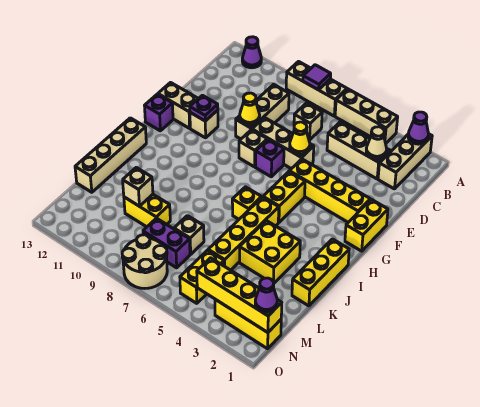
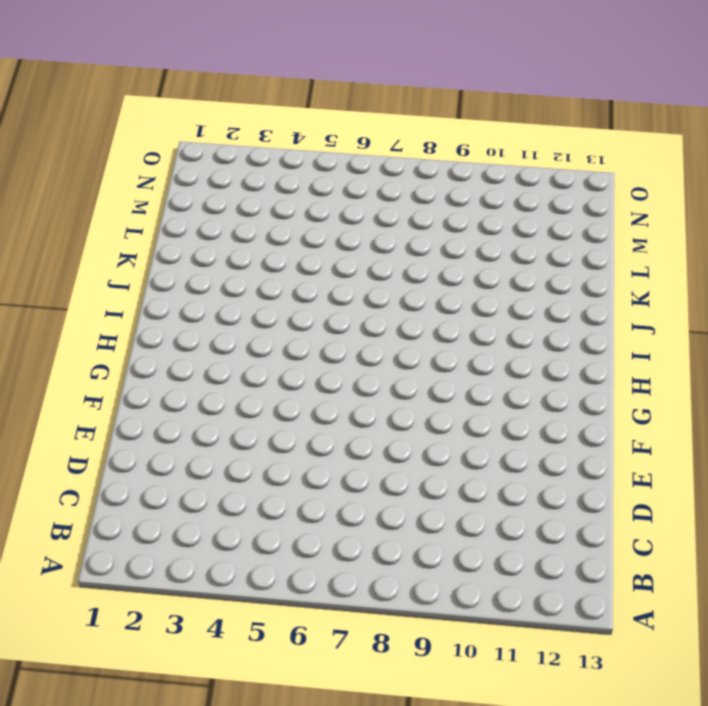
none -> tan 1x3 brick [378,134,432,189]
none -> tan 1x3 brick [335,89,398,143]
none -> tan 1x3 brick [286,62,347,116]
none -> purple 1x1 cone [242,37,261,68]

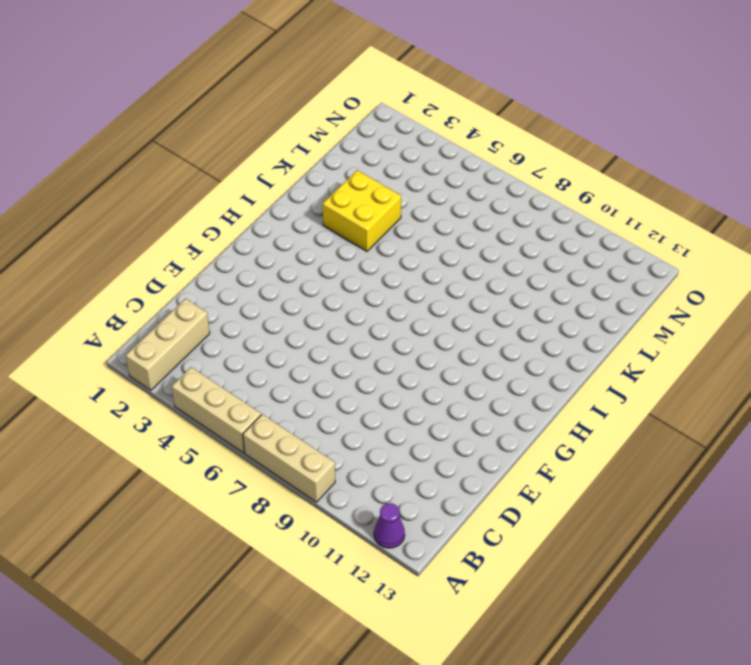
none -> tan 1x3 brick [327,122,390,179]
none -> tan 1x1 brick [294,103,322,140]
none -> tan 1x3 brick [236,85,289,139]
none -> tan 1x3 brick [252,118,314,169]

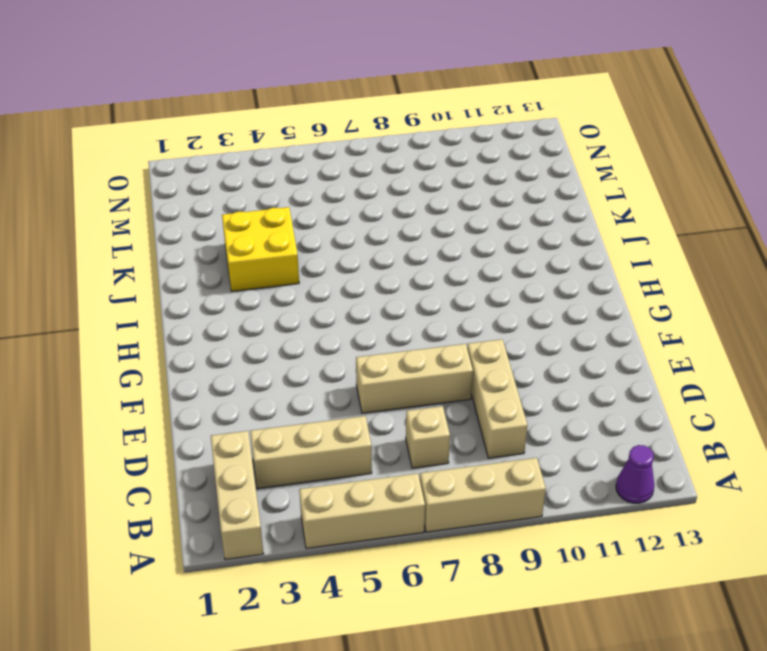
none -> yellow 1x2 brick [345,199,388,251]
none -> yellow 1x4 brick [289,159,370,222]
none -> purple 1x1 brick [256,139,284,177]
none -> tan 1x1 brick [239,129,267,167]

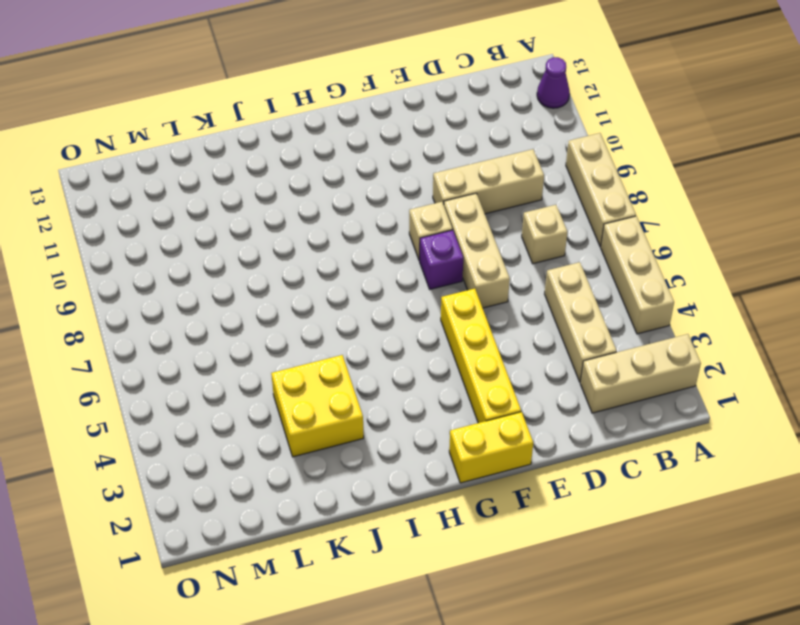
none -> tan 1x1 brick [190,110,218,138]
none -> tan 1x2 brick [158,83,198,128]
none -> yellow 1x2 brick [263,172,305,222]
none -> purple 1x1 brick [145,94,173,131]

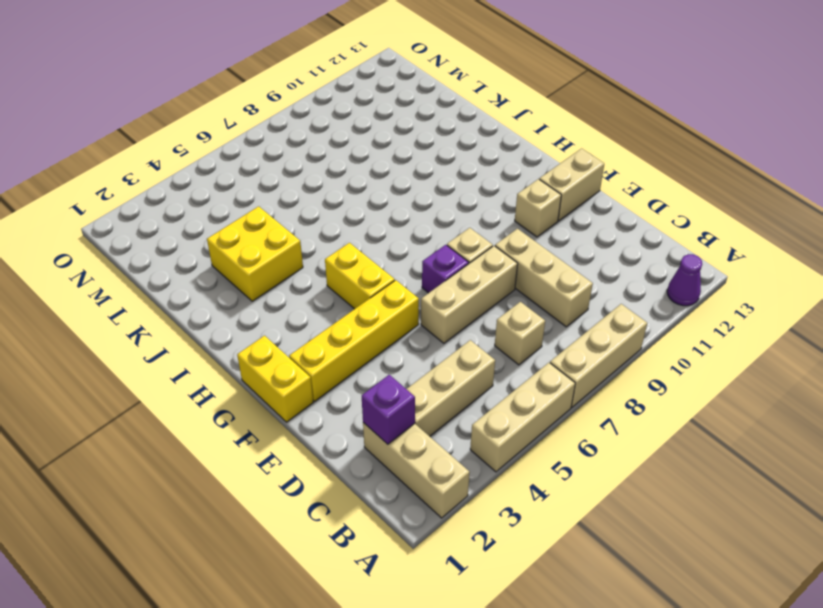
purple 1x1 brick [362,375,415,444] -> purple 1x1 brick moved to [145,94,173,131]
none -> yellow 1x3 brick [292,239,349,306]
none -> yellow 1x4 brick [208,197,279,270]
none -> yellow 1x1 brick [232,187,262,219]
none -> tan 1x4 brick [75,118,146,192]

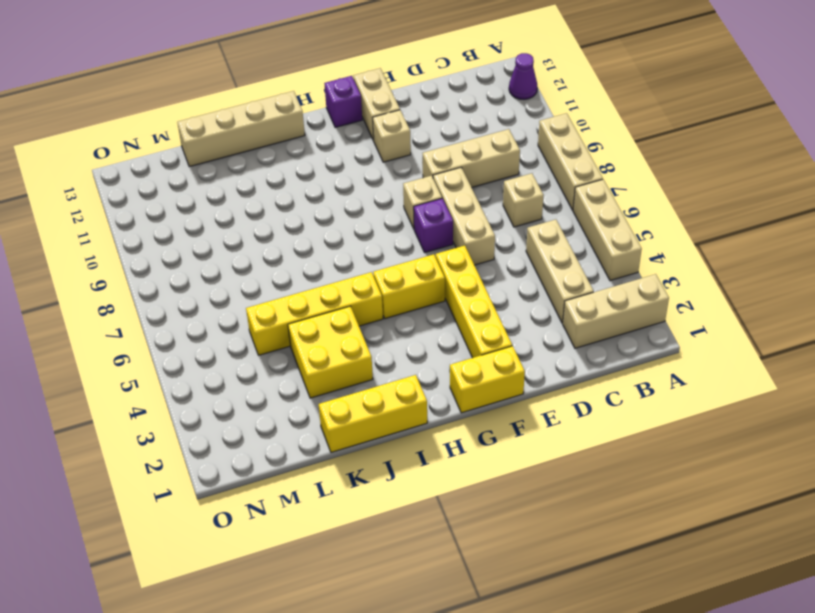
none -> yellow 1x1 brick [232,187,262,219]
none -> tan 1x1 brick [174,216,204,254]
none -> yellow 1x2 brick [124,194,170,227]
none -> yellow 1x2 brick [180,250,224,303]

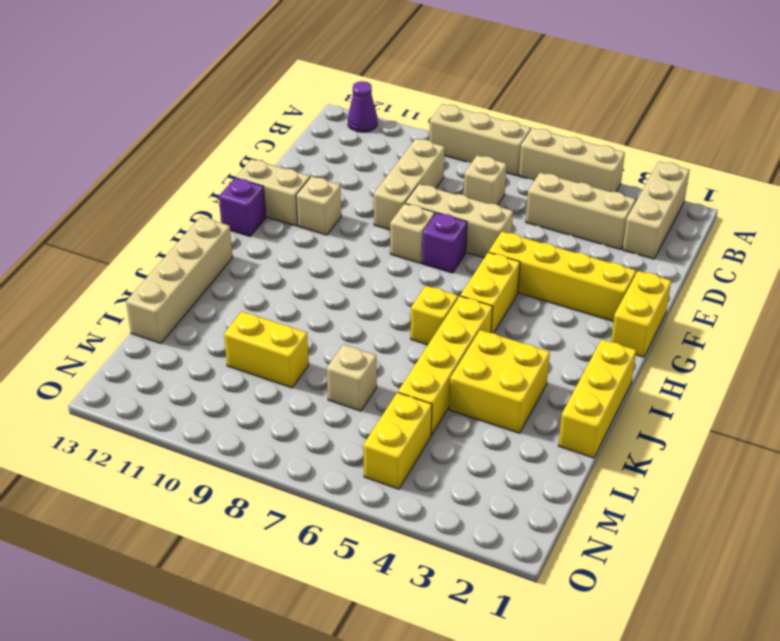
none -> purple 1x2 brick [143,218,190,268]
none -> yellow 1x3 brick [215,299,281,349]
none -> tan 2x2 round brick [122,235,167,289]
none -> purple 1x1 cone [408,112,429,144]

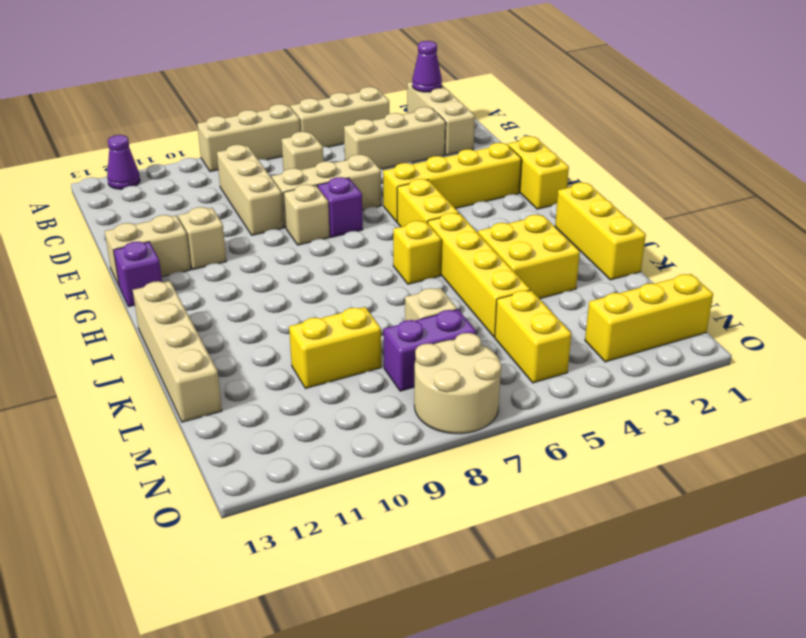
none -> purple 1x1 tile [303,65,331,90]
none -> tan 1x1 cone [366,127,387,159]
none -> yellow 1x1 cone [290,122,310,154]
none -> yellow 1x1 cone [240,93,260,125]

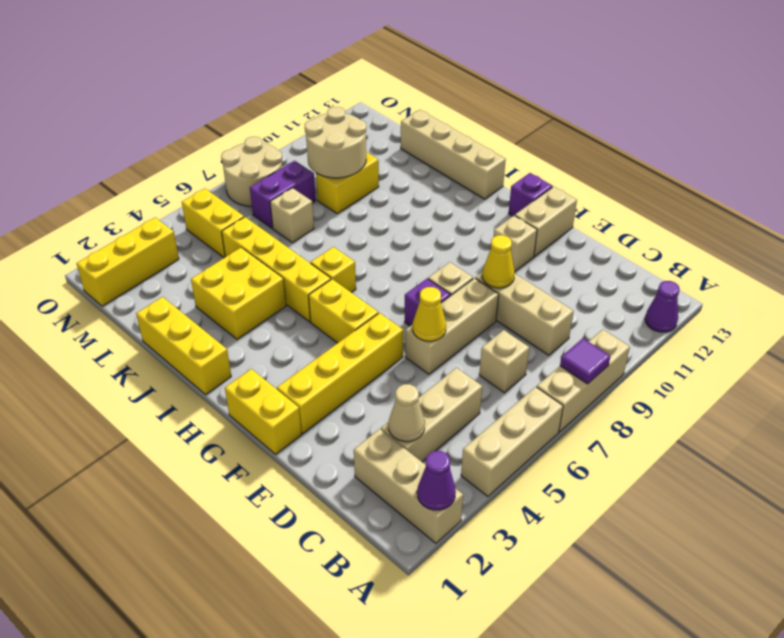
tan 2x2 round brick [305,107,366,178] -> tan 1x1 brick [123,168,153,206]
none -> purple 1x1 plate [190,95,218,121]
none -> yellow 1x4 brick [197,258,282,333]
none -> purple 1x1 cone [255,278,277,312]

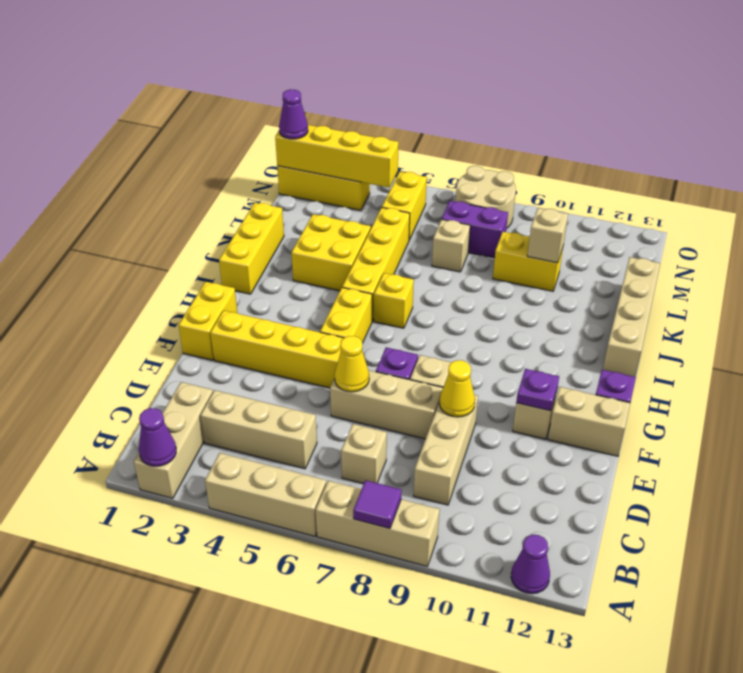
none -> tan 1x1 cone [366,127,387,159]

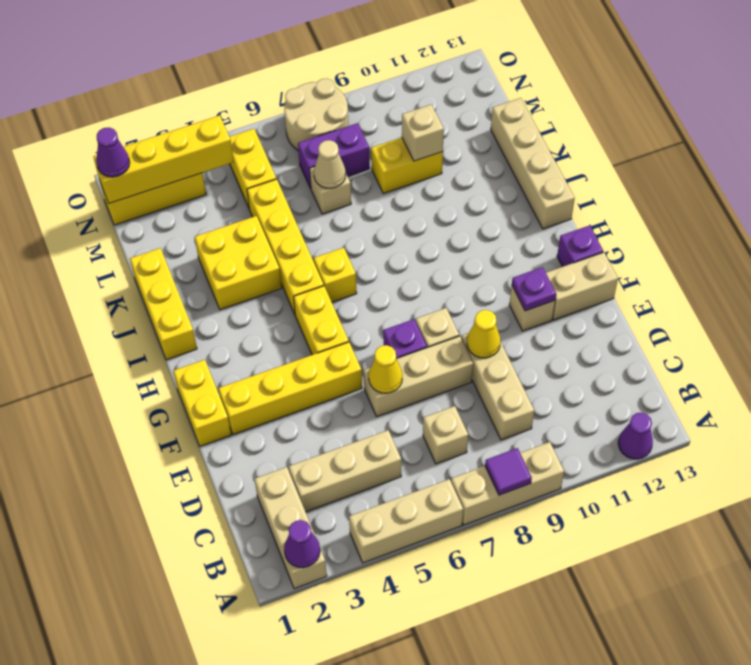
tan 1x1 cone [314,140,346,188] -> tan 1x1 cone moved to [366,127,387,159]

